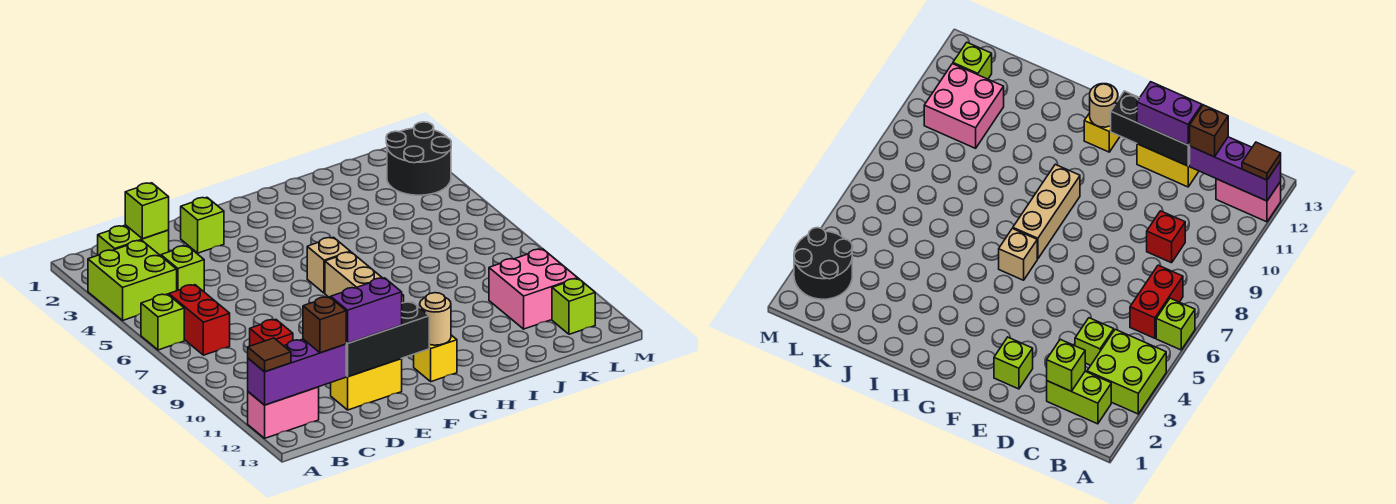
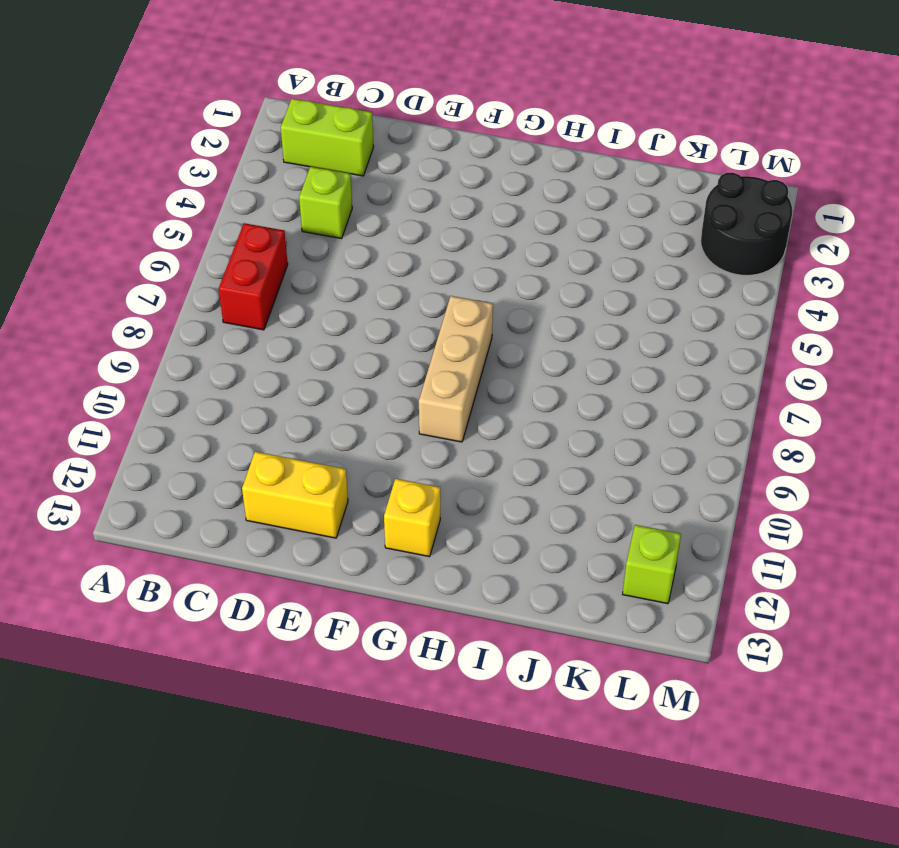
none -> lime 2x2 brick [88,240,177,320]
none -> lime 1x1 brick [141,294,184,350]
none -> pink 1x2 brick [248,387,319,438]

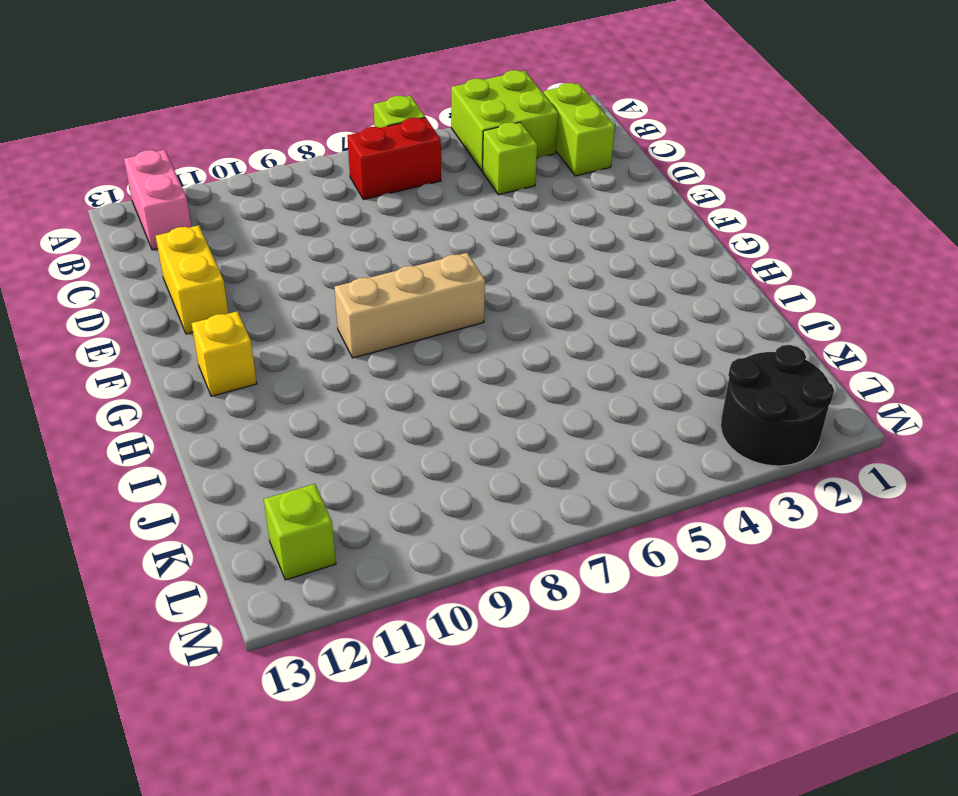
none -> red 1x1 brick [250,320,293,346]
none -> lime 1x1 brick [181,197,224,253]
none -> tan 1x1 brick [307,237,350,293]

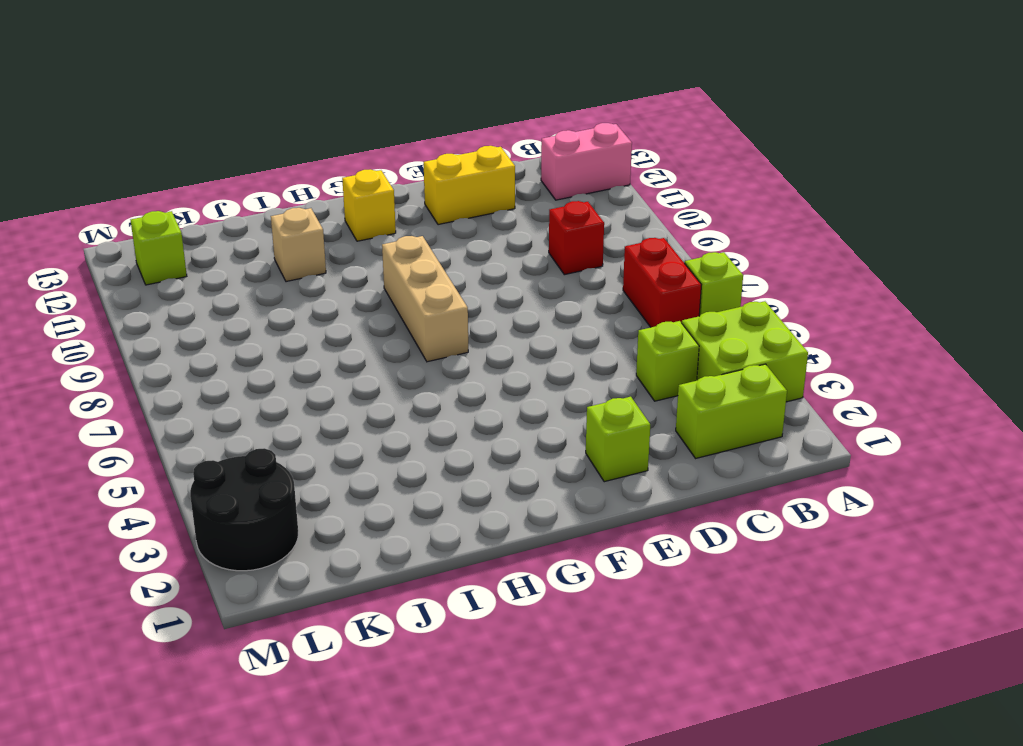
tan 1x1 brick [271,208,326,282] -> tan 1x1 brick moved to [307,237,350,293]
none -> pink 2x2 brick [489,249,578,329]
none -> purple 1x3 brick [248,339,346,405]
none -> lime 1x1 brick [125,183,169,239]

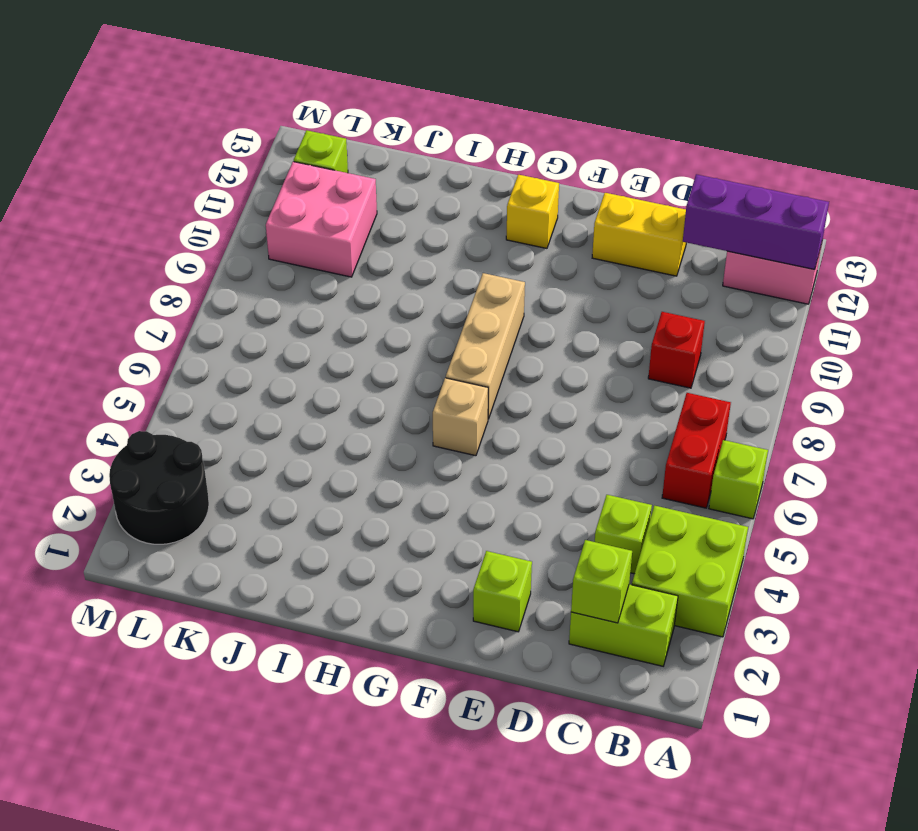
none -> black 1x3 brick [346,302,429,377]
none -> tan 1x1 round brick [420,293,451,345]
none -> brown 1x1 tile [248,338,291,372]

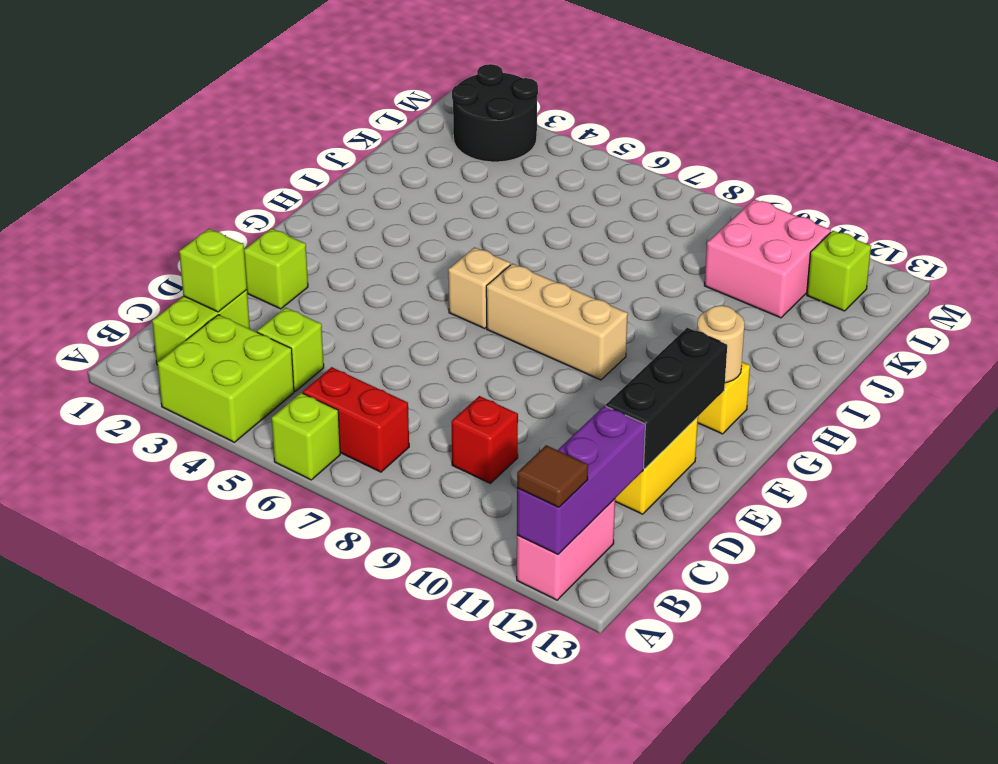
none -> brown 1x1 brick [303,297,346,353]
none -> purple 1x2 brick [331,278,402,343]

